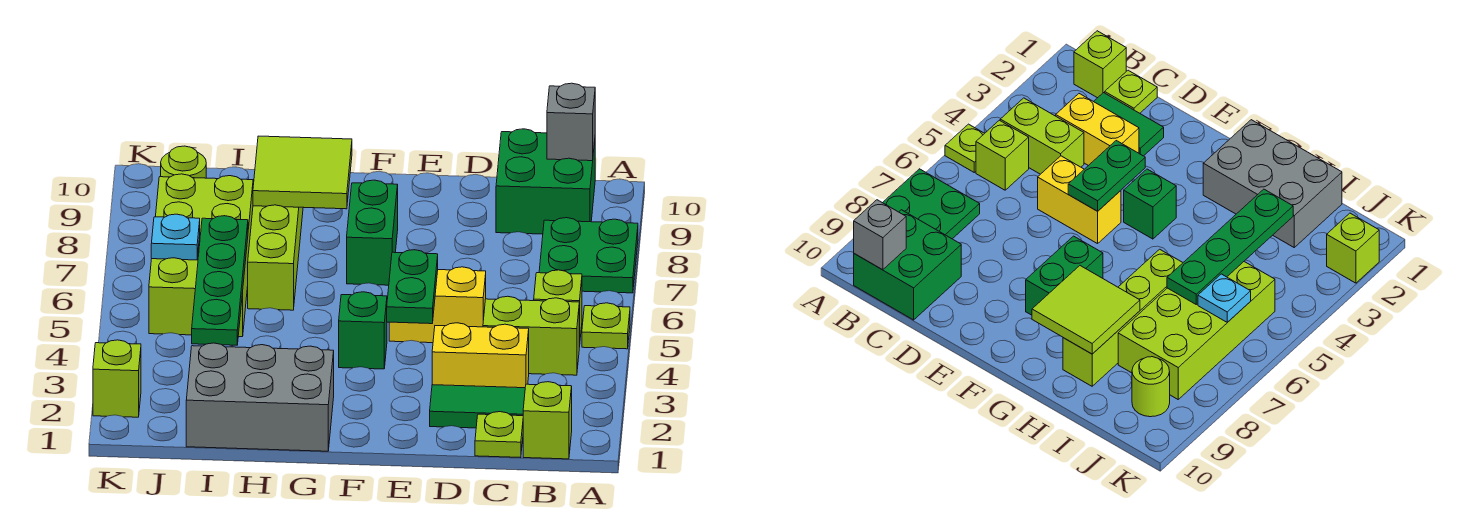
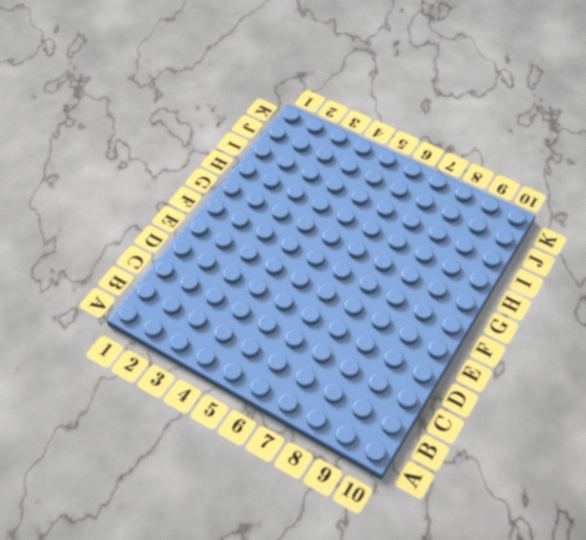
none -> lime 1x1 plate [582,303,630,349]
none -> green 2x2 plate [539,218,638,293]
none -> lime 1x1 brick [523,382,572,459]

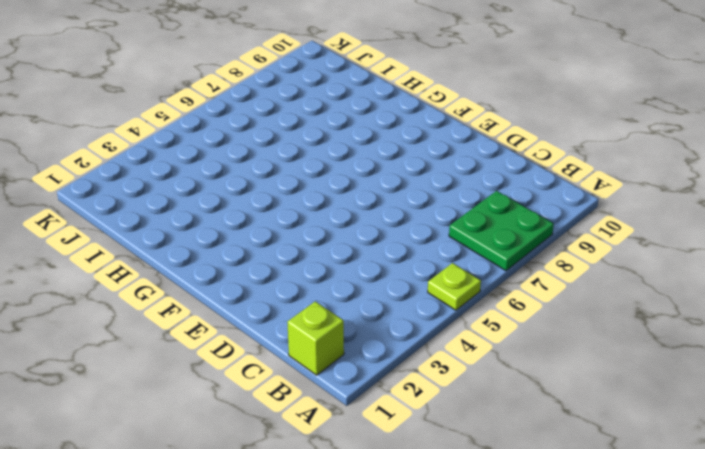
none -> lime 1x2 brick [483,296,579,375]
none -> lime 1x1 brick [534,270,582,347]
none -> green 2x2 brick [496,129,595,234]

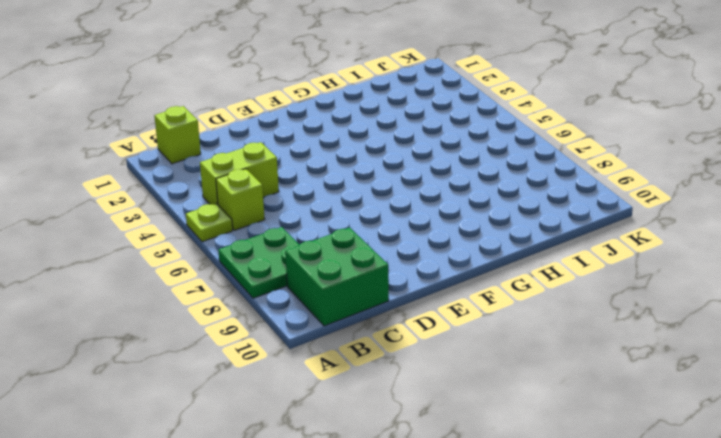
none -> lime 1x1 plate [475,412,523,458]
none -> green 1x2 tile [430,385,525,428]
none -> yellow 1x2 brick [432,323,529,388]

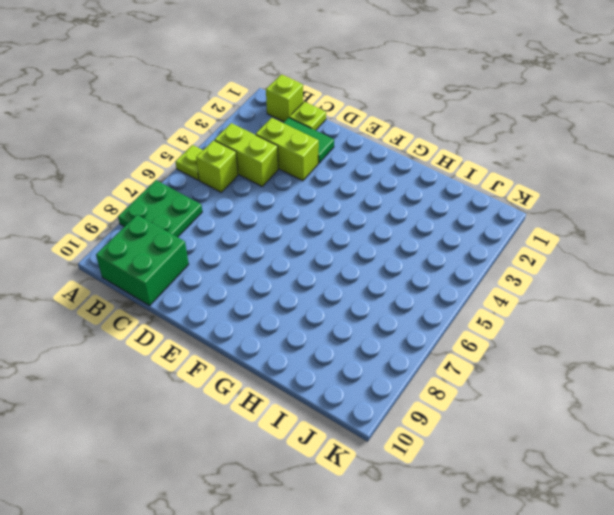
lime 1x2 brick [256,118,319,181] -> yellow 1x2 brick [432,323,529,388]
none -> yellow 1x2 brick [389,267,486,343]
none -> green 1x1 brick [339,292,387,369]
none -> green 1x2 brick [347,180,398,285]

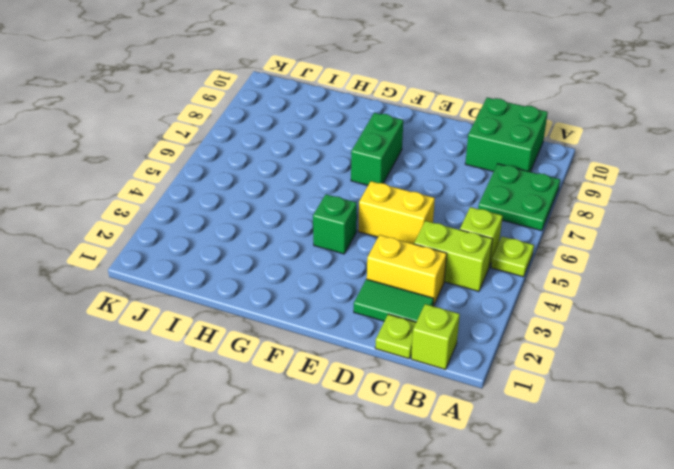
none -> grey 2x3 brick [186,343,334,451]
none -> lime 1x4 brick [248,205,303,310]
none -> lime 2x4 brick [149,174,253,337]

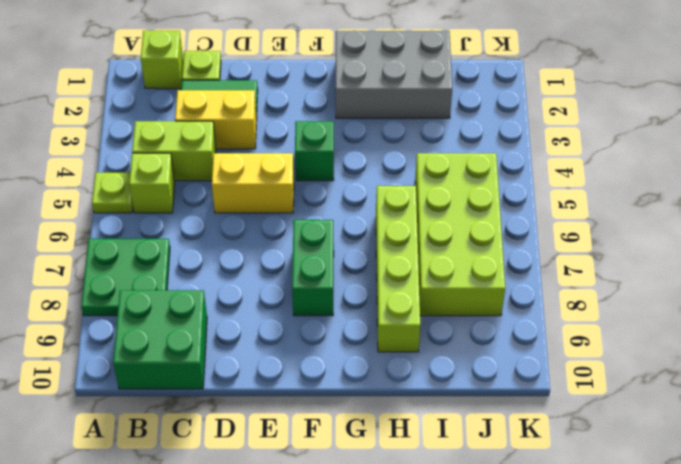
none -> lime 1x1 round brick [161,146,206,178]
none -> lime 1x1 brick [93,340,141,417]
none -> grey 1x1 brick [547,83,595,161]

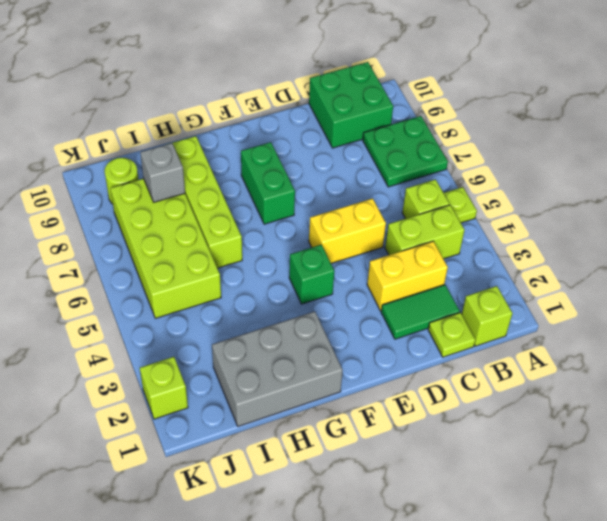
grey 1x1 brick [140,143,185,202] -> grey 1x1 brick moved to [547,83,595,161]
none -> green 1x2 plate [387,250,438,324]
none -> lime 2x2 tile [253,136,352,209]
none -> green 1x4 plate [192,216,248,345]

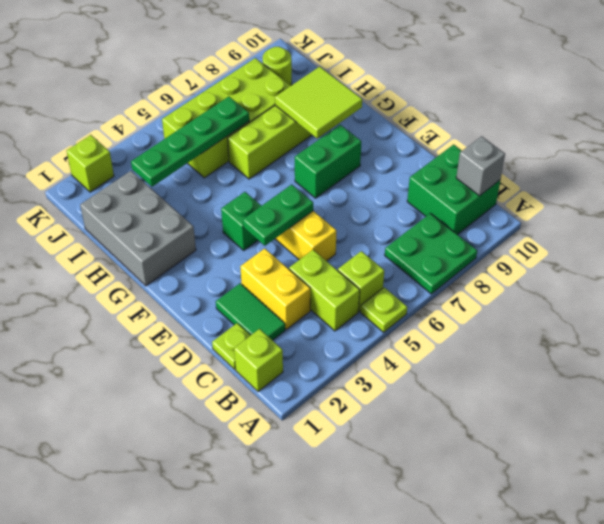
none -> cyan 1x1 plate [151,214,200,260]

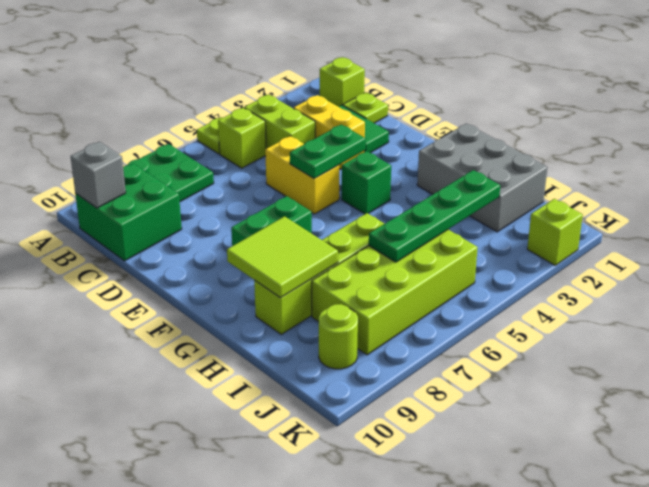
none -> cyan 1x1 plate [151,214,200,260]

